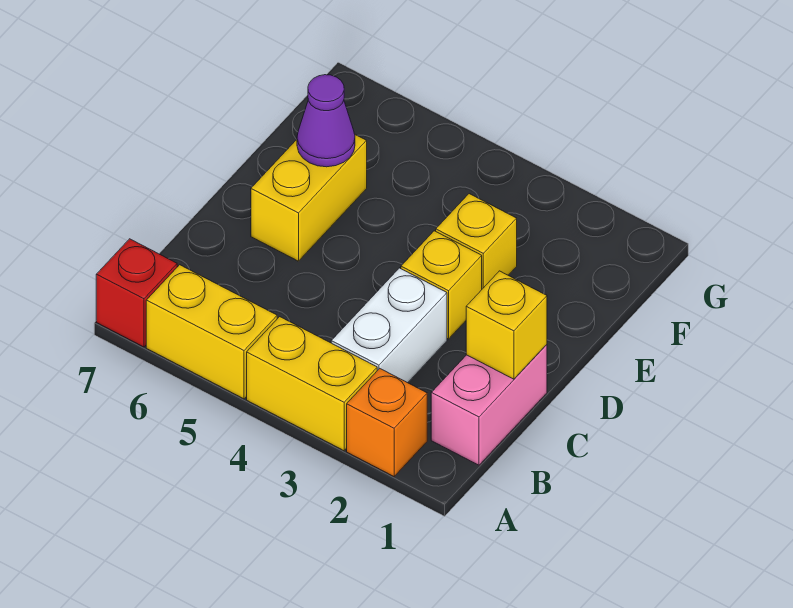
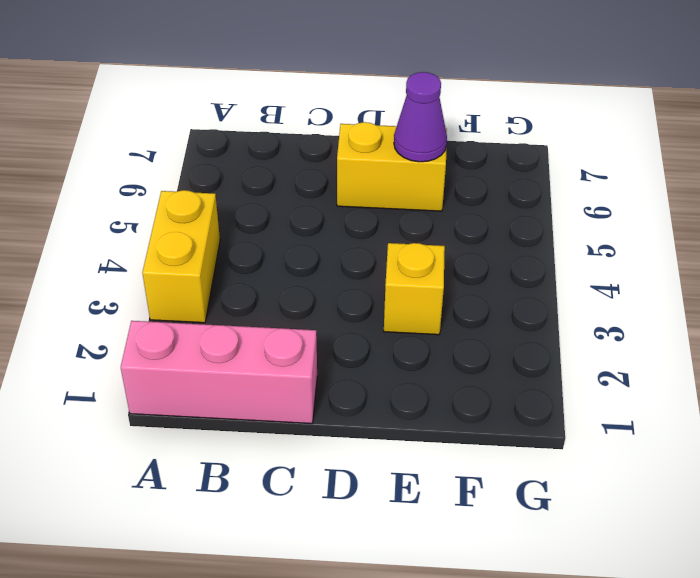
pink 1x3 brick [121,321,317,424] -> pink 1x2 brick [431,345,547,465]
none -> orange 1x1 brick [347,369,427,476]
none -> yellow 1x2 brick [146,265,277,399]

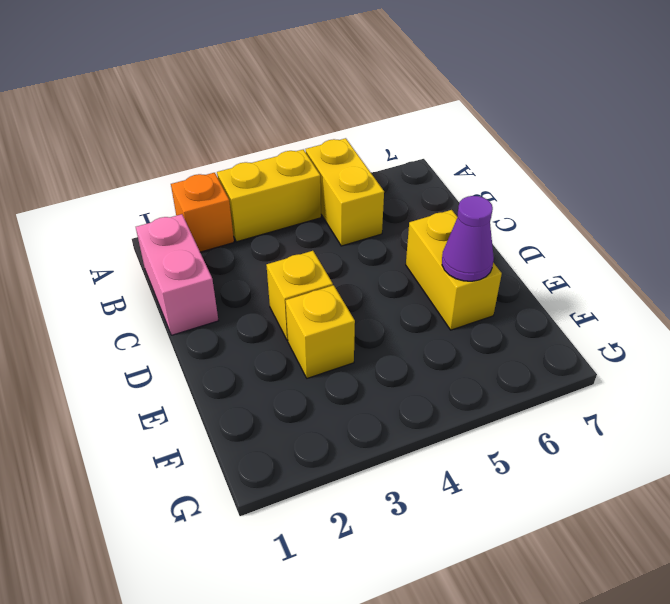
yellow 1x2 brick [306,138,384,246] -> yellow 1x2 brick turned to [146,265,277,399]
none -> red 1x1 brick [96,239,177,347]
none -> white 1x2 brick [331,268,447,383]

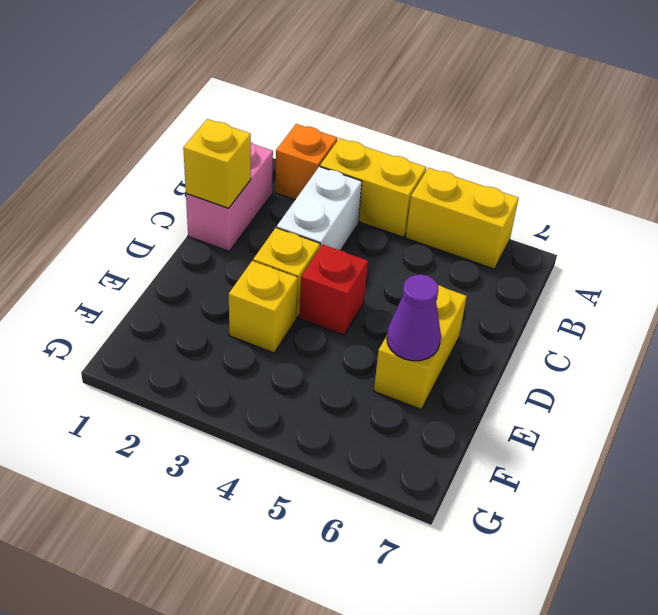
red 1x1 brick [299,244,368,335] -> red 1x1 brick moved to [96,239,177,347]

